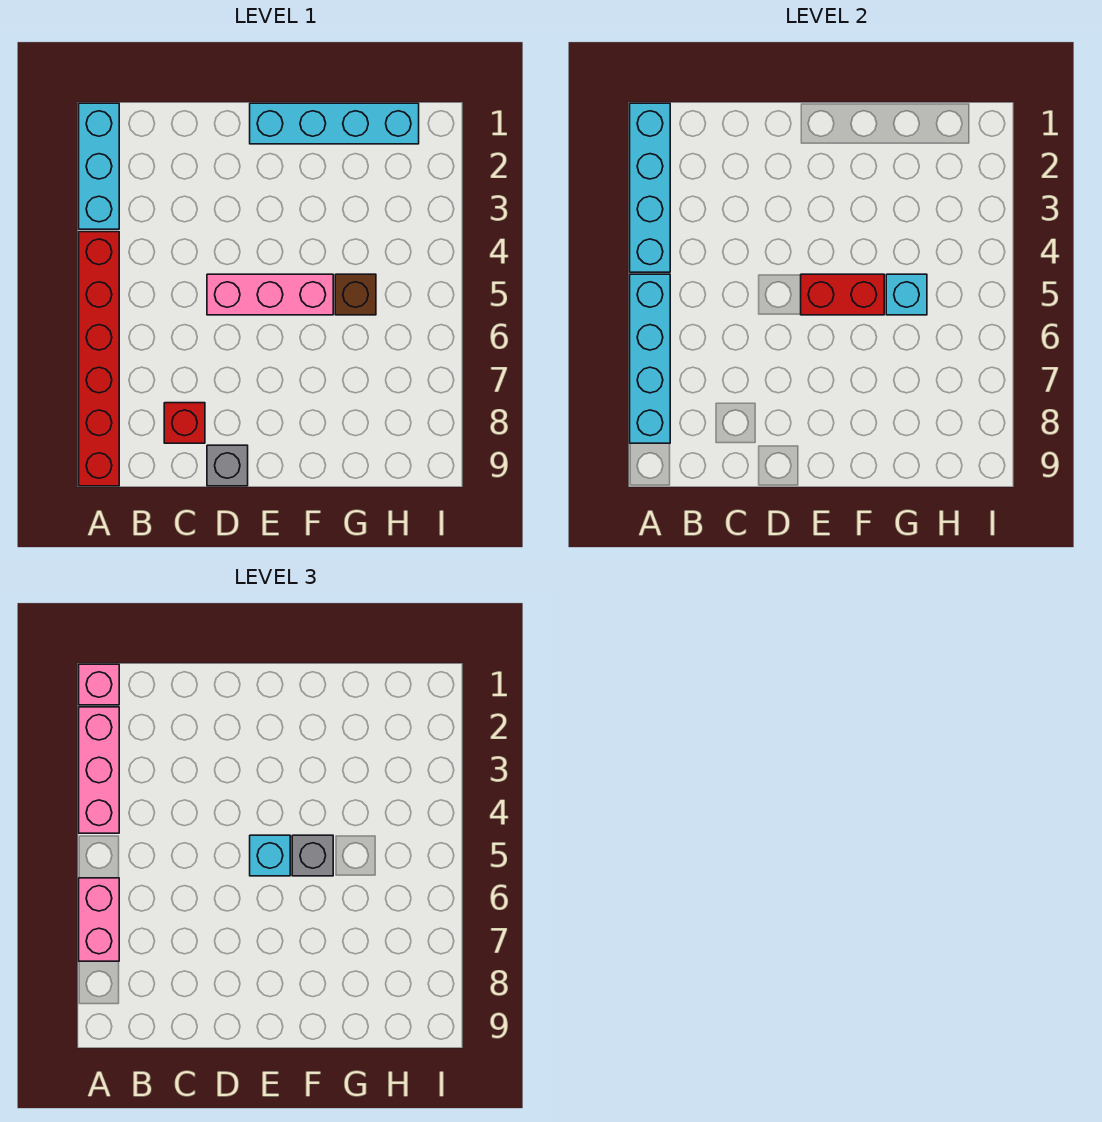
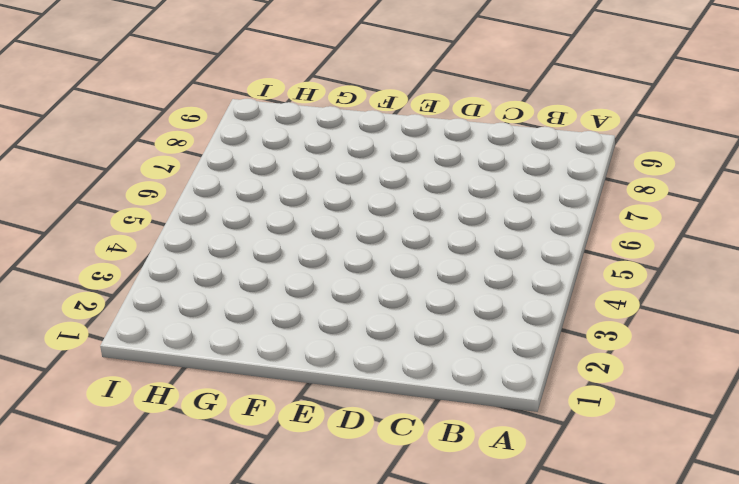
none -> cyan 1x3 brick [79,103,119,229]
none -> red 1x6 brick [79,232,119,486]
none -> red 1x1 brick [164,403,205,443]

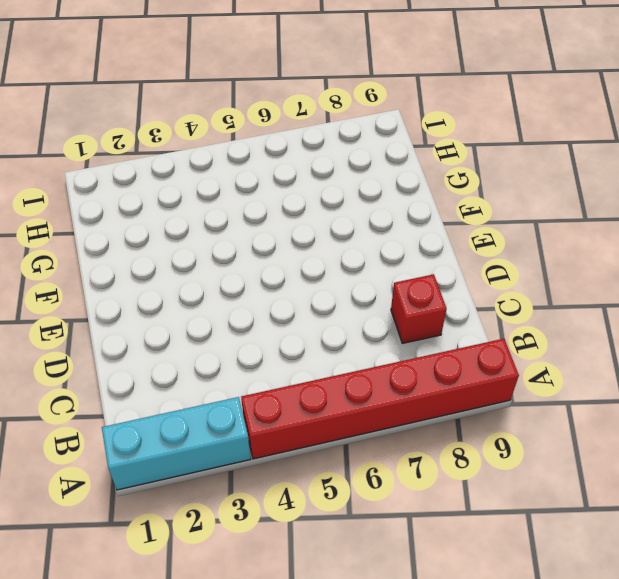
none -> pink 1x3 brick [207,274,333,315]
none -> grey 1x1 brick [207,445,248,486]
none -> cyan 1x4 brick [250,103,419,144]

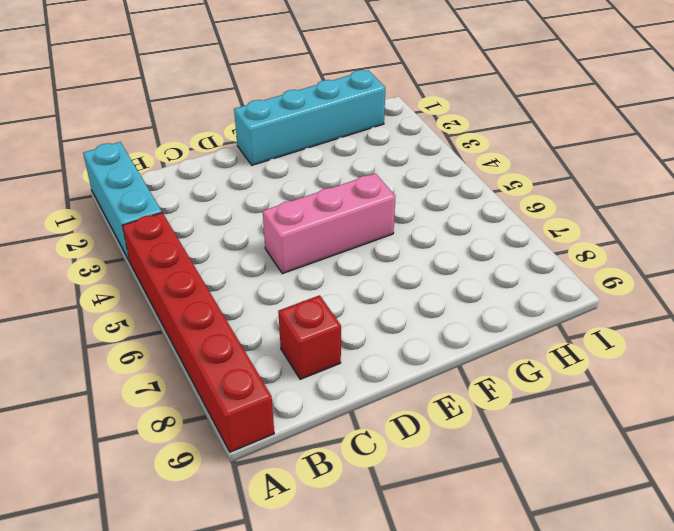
none -> grey 1x1 brick [207,445,248,486]
none -> brown 1x1 brick [335,274,376,315]
none -> cyan 1x4 brick [630,103,670,272]

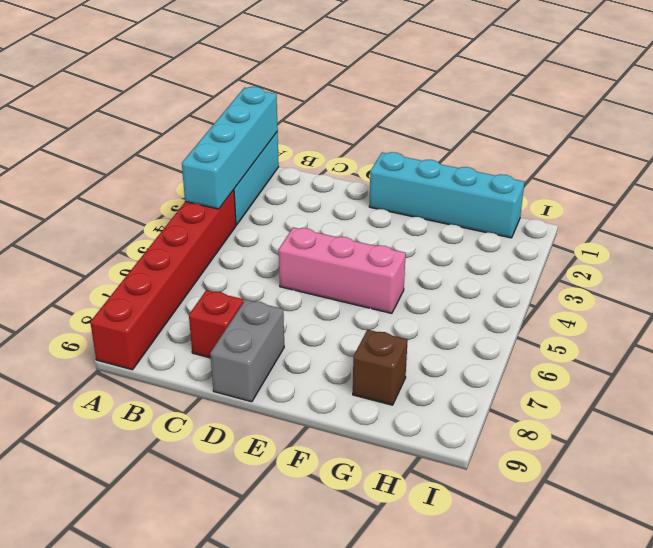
grey 1x2 brick [210,300,284,402] -> grey 1x1 brick [207,445,248,486]
brown 1x1 brick [353,330,408,405] -> brown 1x1 brick moved to [335,274,376,315]
none -> cyan 1x4 brick [630,274,670,443]
none -> red 1x2 brick [801,274,884,315]
none -> cyan 1x1 brick [886,274,927,315]

